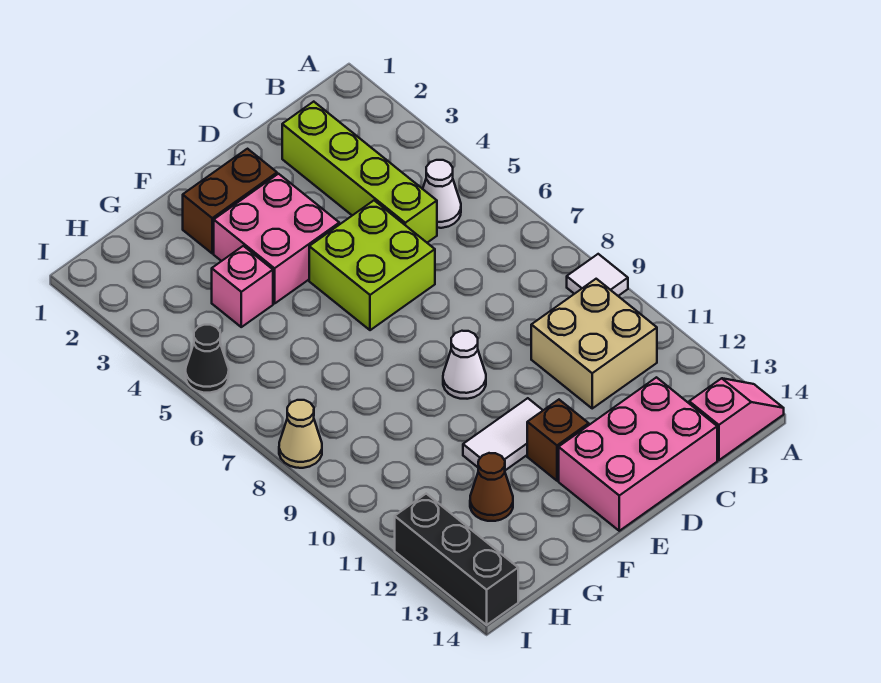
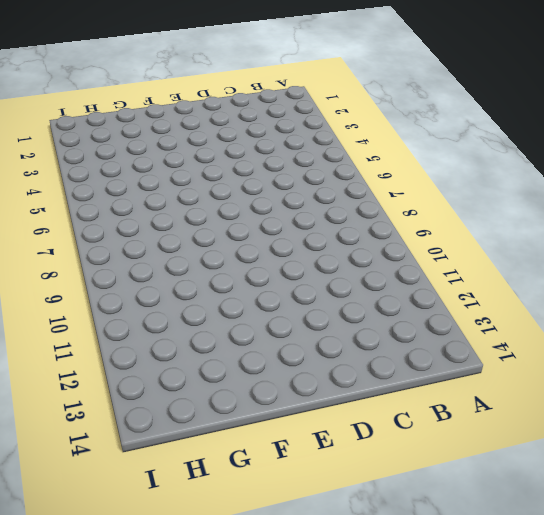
none -> white 1x1 tile [567,254,628,296]
none -> pink 1x2 slope [689,378,784,460]
none -> white 1x1 cone [423,160,461,228]

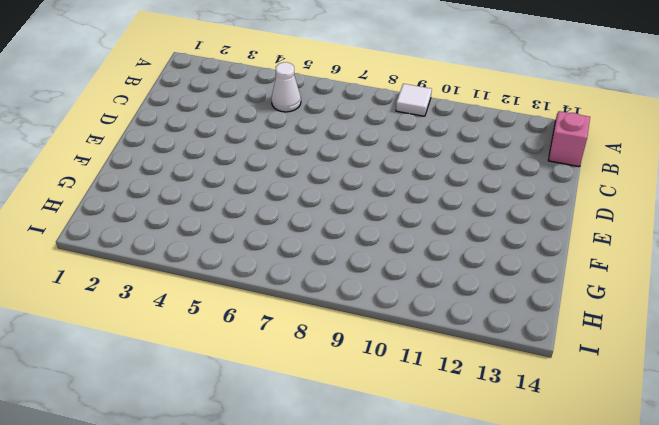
none -> tan 2x2 brick [531,279,657,408]
none -> lime 1x4 brick [282,102,437,243]
none -> pink 2x3 brick [559,377,717,531]

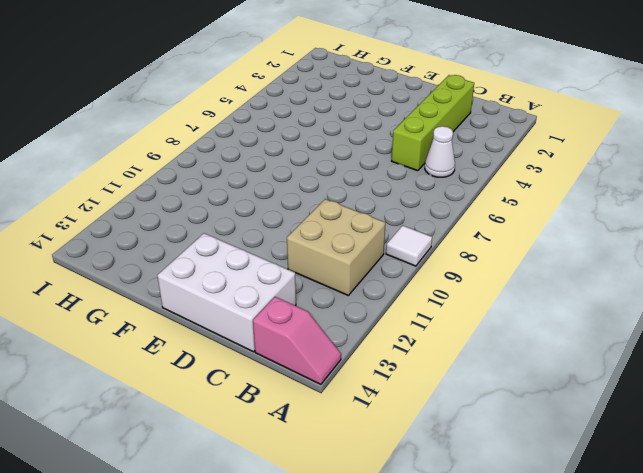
white 2x3 brick [157,233,296,352] -> pink 2x3 brick [559,377,717,531]
none -> lime 2x2 brick [309,201,435,330]
none -> brown 1x2 brick [183,149,277,253]
none -> pink 2x2 brick [214,174,339,304]

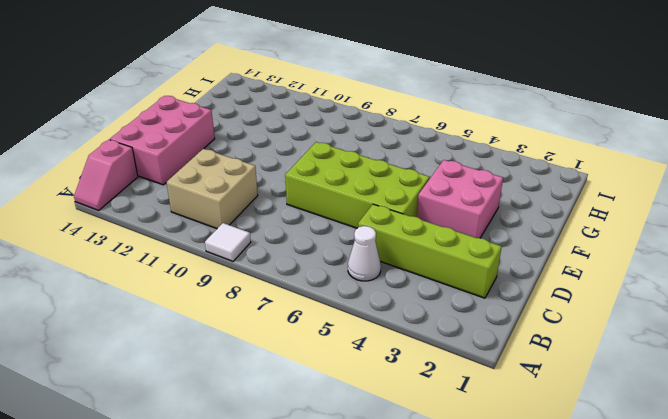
lime 2x4 brick [285,142,430,228] -> lime 2x2 brick [309,201,435,330]
none -> brown 1x2 brick [183,149,277,253]
none -> white 1x1 cone [443,331,486,399]
none -> white 1x2 tile [463,398,543,470]

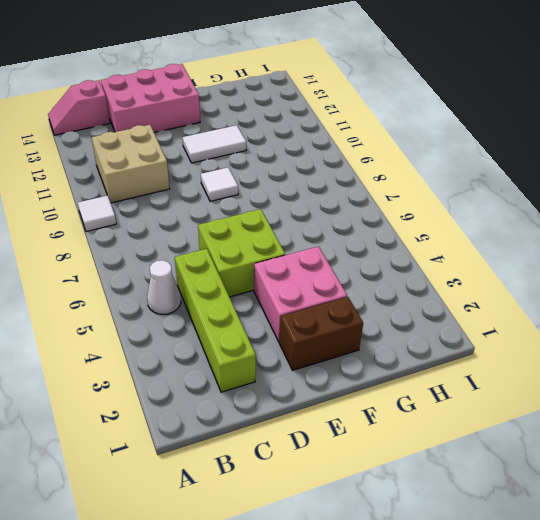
white 1x1 tile [201,167,238,201] -> white 1x1 cone [443,331,486,399]
none -> brown 1x1 brick [527,400,589,481]
none -> pink 1x1 brick [212,246,273,327]
none -> brown 1x1 cone [470,453,513,521]

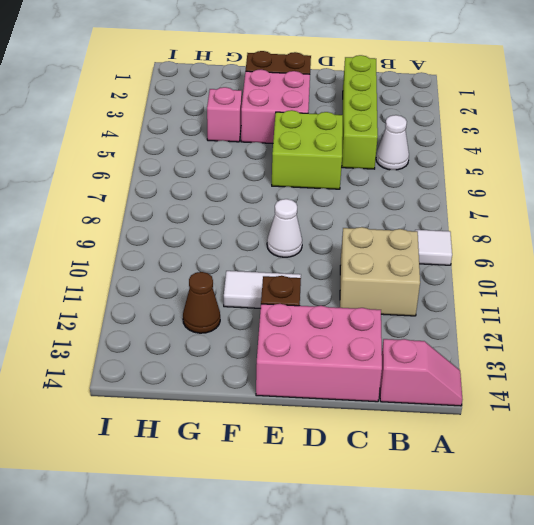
none -> black 1x1 cone [186,325,229,393]
none -> tan 1x1 cone [279,400,322,468]
none -> black 1x3 brick [395,494,518,625]

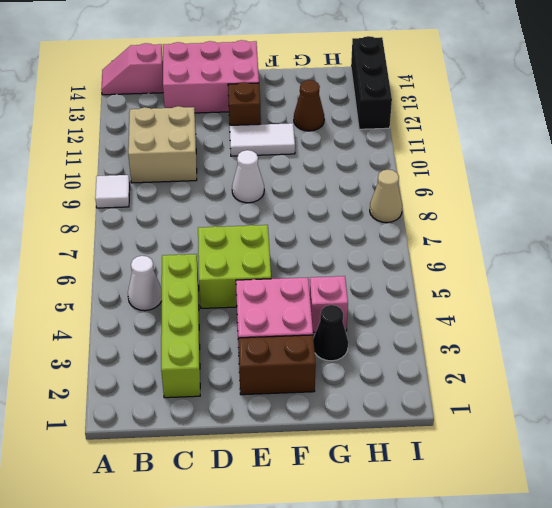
black 1x1 cone [313,305,348,361] -> black 1x1 cone moved to [186,325,229,393]

